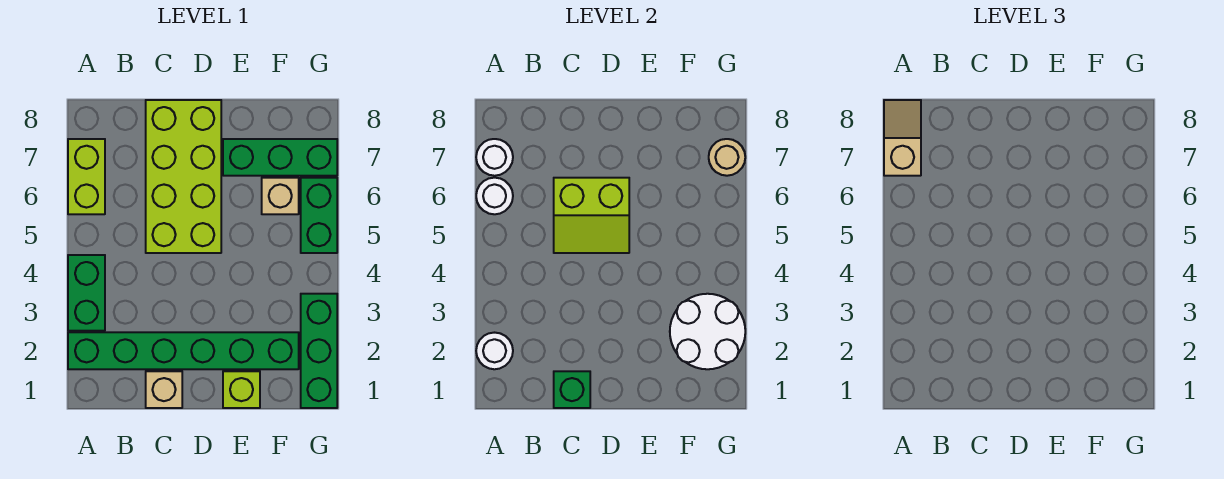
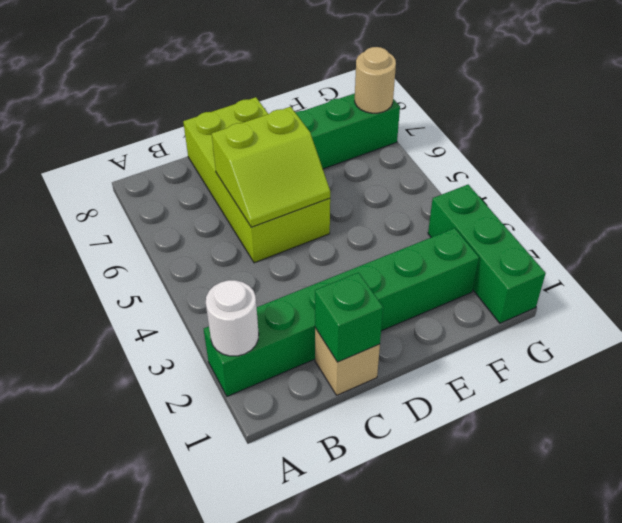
none -> green 1x2 brick [68,255,105,331]
none -> lime 1x2 brick [68,139,105,214]
none -> lime 1x1 brick [223,371,260,408]

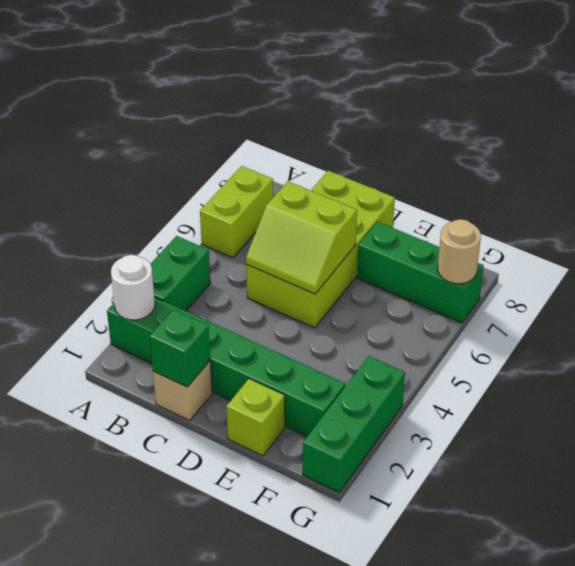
none -> tan 1x1 brick [262,178,299,214]
none -> green 1x2 brick [301,178,337,253]
none -> white 1x1 round brick [476,178,513,214]

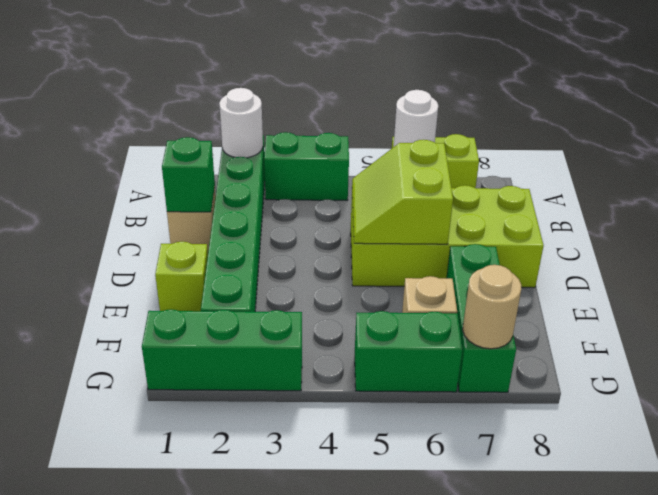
none -> white 1x1 round brick [476,139,513,176]
none -> white 2x2 round brick [670,294,745,369]
none -> tan 1x2 slope [884,100,921,176]

